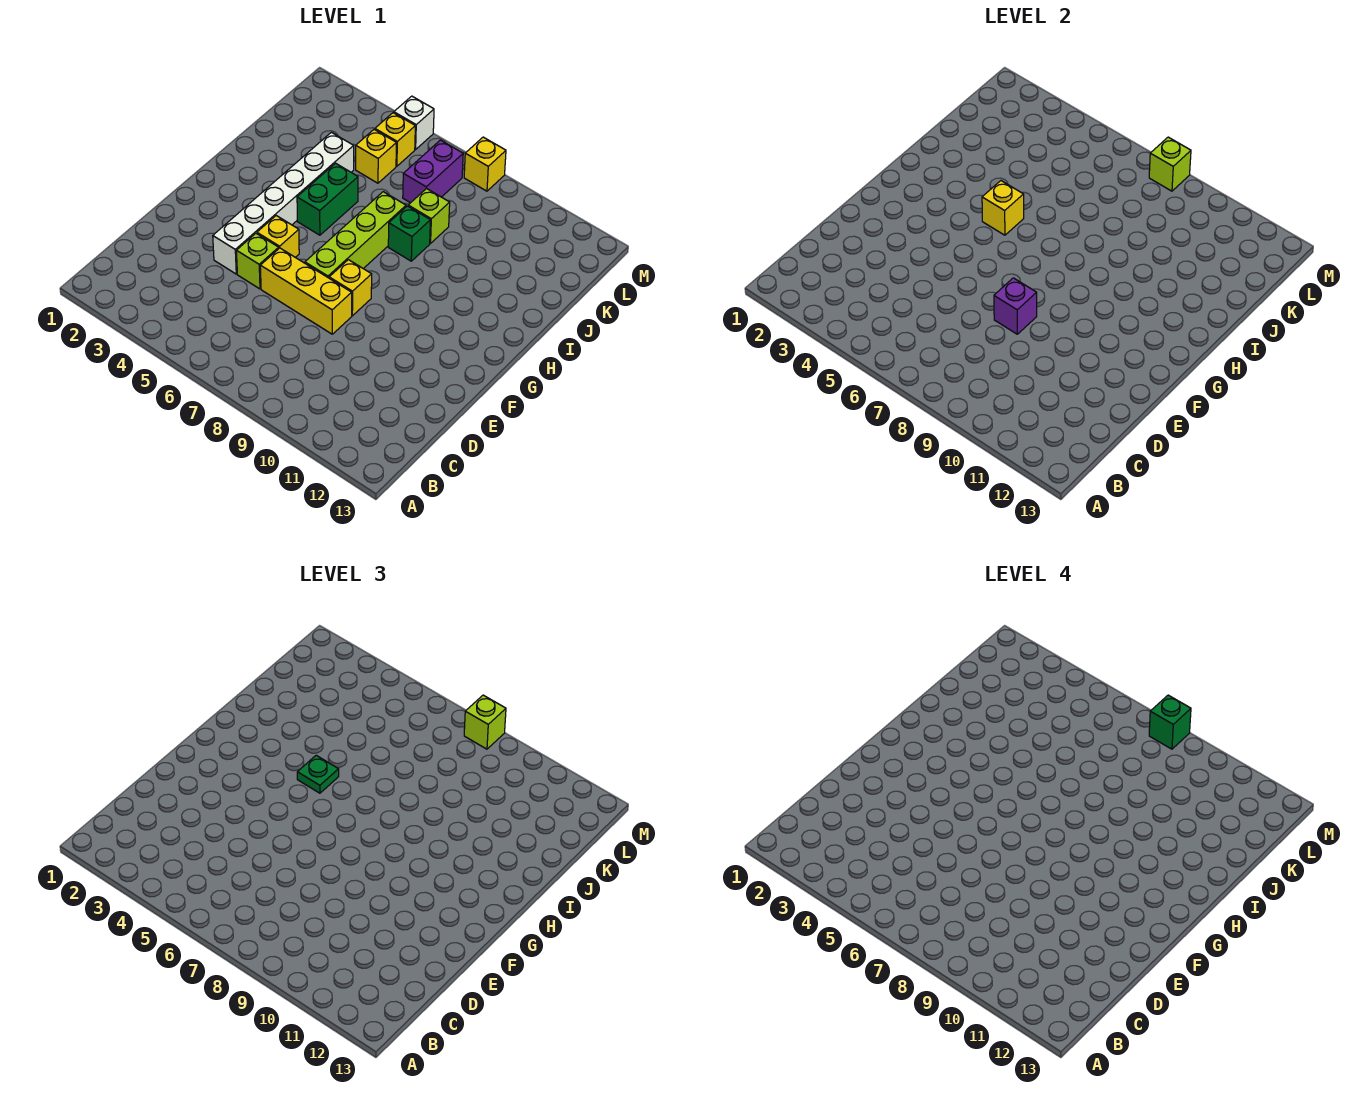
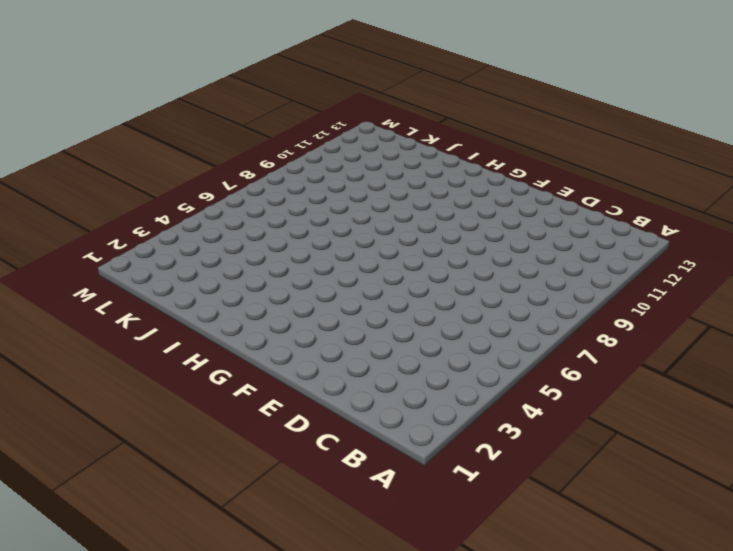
none -> white 1x6 brick [213,132,354,274]
none -> lime 1x1 brick [236,234,279,289]
none -> yellow 1x3 brick [260,248,352,334]

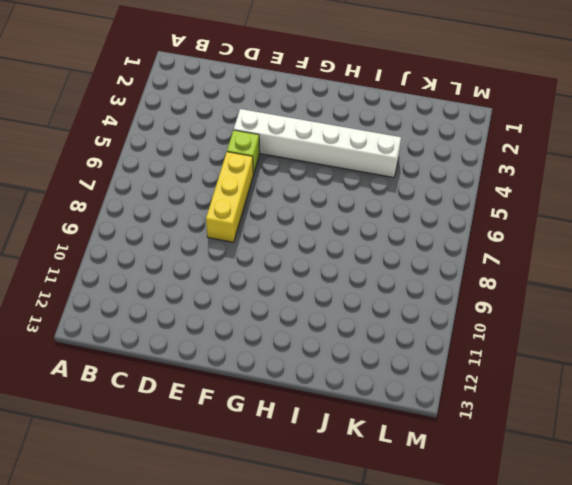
none -> yellow 1x1 brick [257,216,299,257]
none -> lime 1x4 brick [305,192,406,278]
none -> yellow 1x1 brick [329,260,372,316]

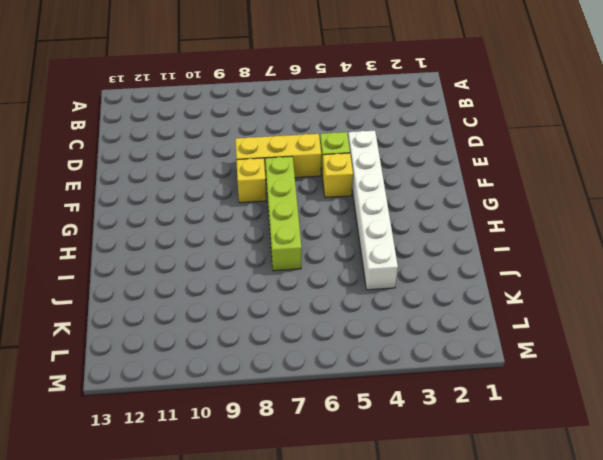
none -> green 1x2 brick [297,163,358,235]
none -> green 1x1 brick [388,206,430,261]
none -> lime 1x1 brick [408,188,450,243]

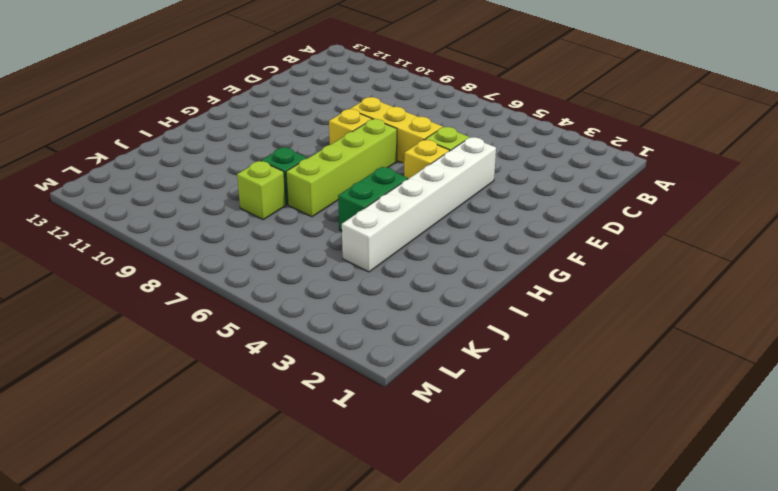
none -> yellow 1x1 brick [356,130,396,183]
none -> purple 1x2 brick [403,140,463,203]
none -> yellow 1x1 brick [375,113,415,166]

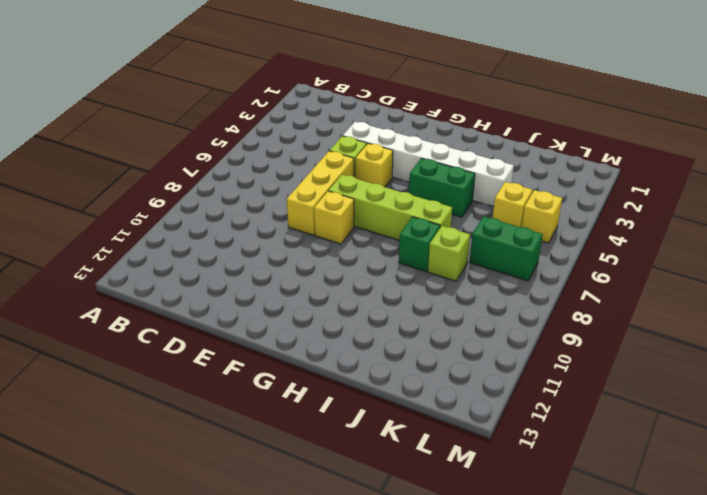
green 1x2 brick [470,216,543,281] -> purple 1x2 brick [403,140,463,203]
none -> white 1x1 brick [394,96,434,149]
none -> yellow 1x1 brick [464,137,506,191]
none -> purple 1x1 brick [994,278,1037,334]

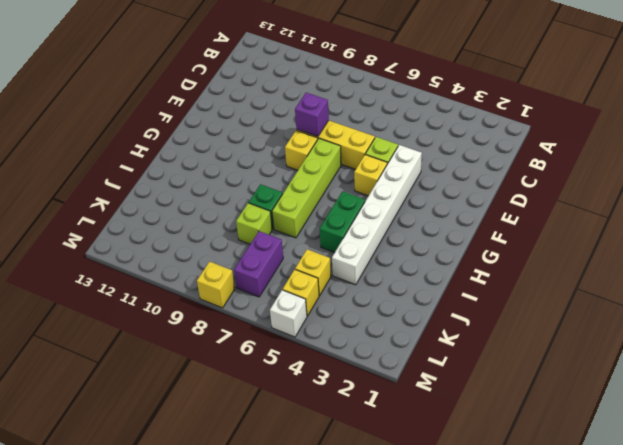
none -> yellow 1x1 brick [982,181,1024,235]
none -> lime 1x1 brick [1149,137,1191,191]
none -> green 1x1 plate [297,755,339,793]

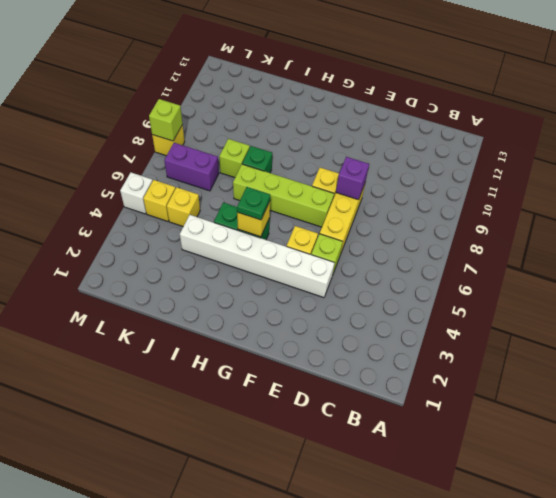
none -> lime 1x1 brick [464,695,506,749]
none -> green 1x1 brick [1149,695,1191,749]

